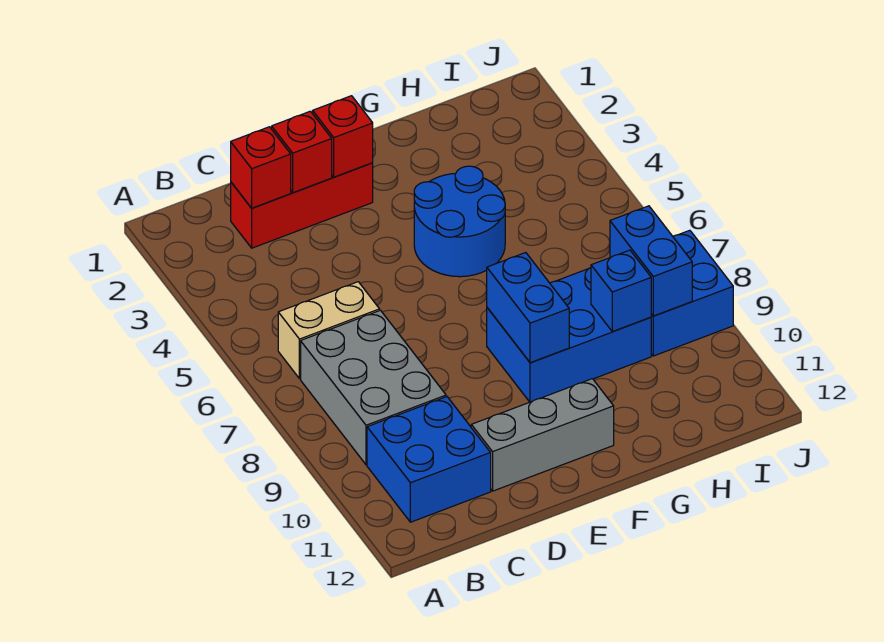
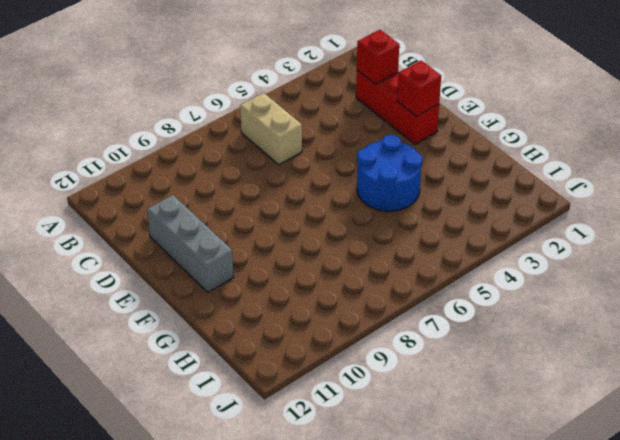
none -> grey 2x3 brick [301,310,446,465]
none -> blue 2x2 brick [367,397,491,522]
none -> blue 2x3 brick [487,268,651,402]

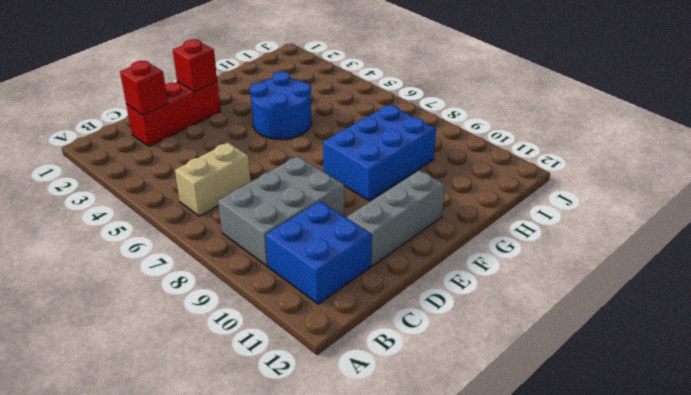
grey 2x3 brick [218,156,344,266] -> grey 2x3 brick turned to [301,310,446,465]
none -> blue 2x2 brick [651,230,733,356]
none -> red 1x1 brick [272,111,332,193]
none -> blue 1x2 brick [487,253,569,363]

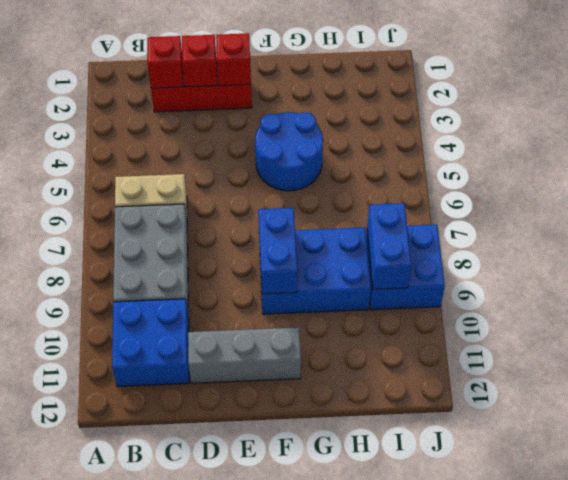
none -> blue 1x1 brick [591,250,651,332]

